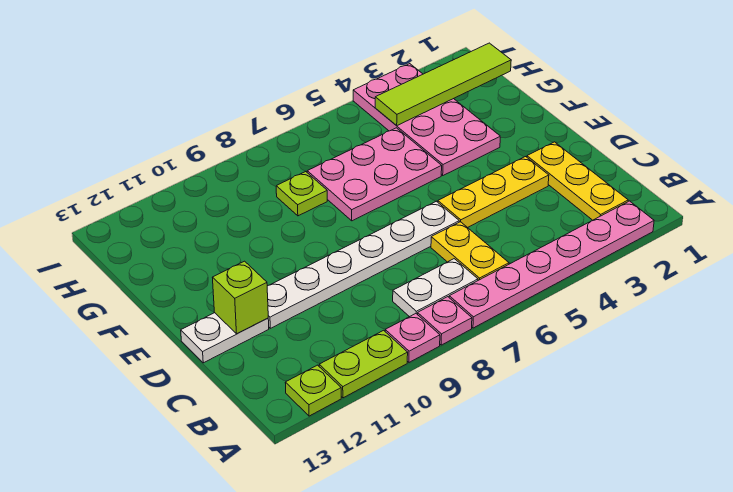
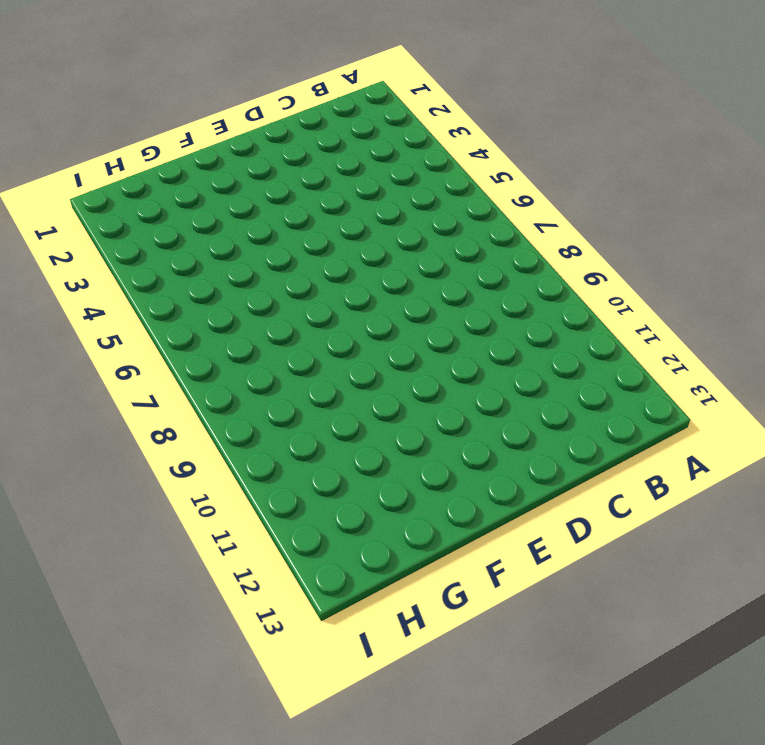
none -> pink 1x6 plate [449,201,654,328]
none -> pink 1x1 plate [418,297,472,345]
none -> pink 1x1 plate [385,314,440,362]

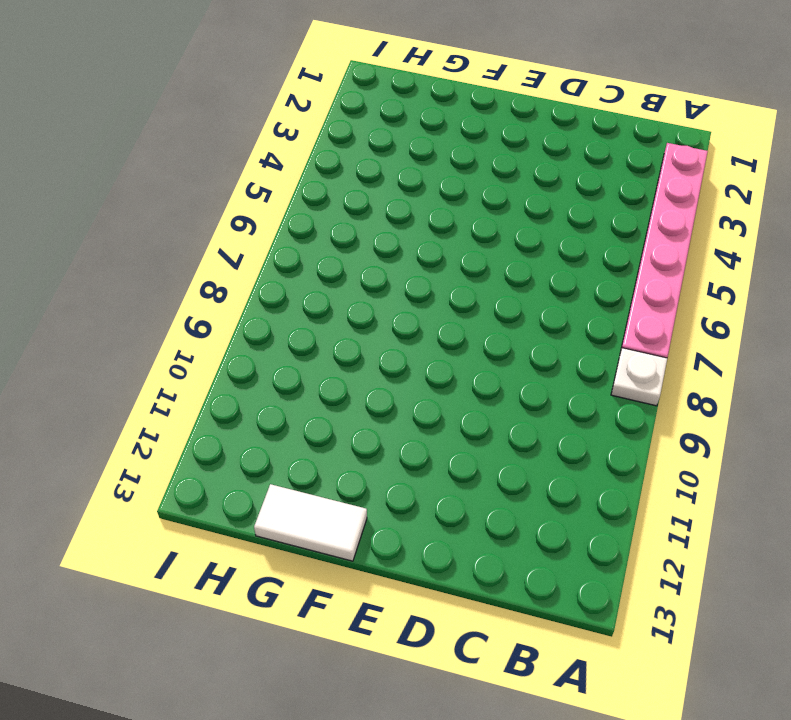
white 1x1 plate [611,348,667,406] -> pink 1x1 plate [418,297,472,345]
white 1x2 tile [254,484,367,561] -> none
none -> pink 1x1 plate [385,314,440,362]
none -> lime 1x2 plate [319,330,408,398]
none -> lime 1x1 plate [285,365,341,416]

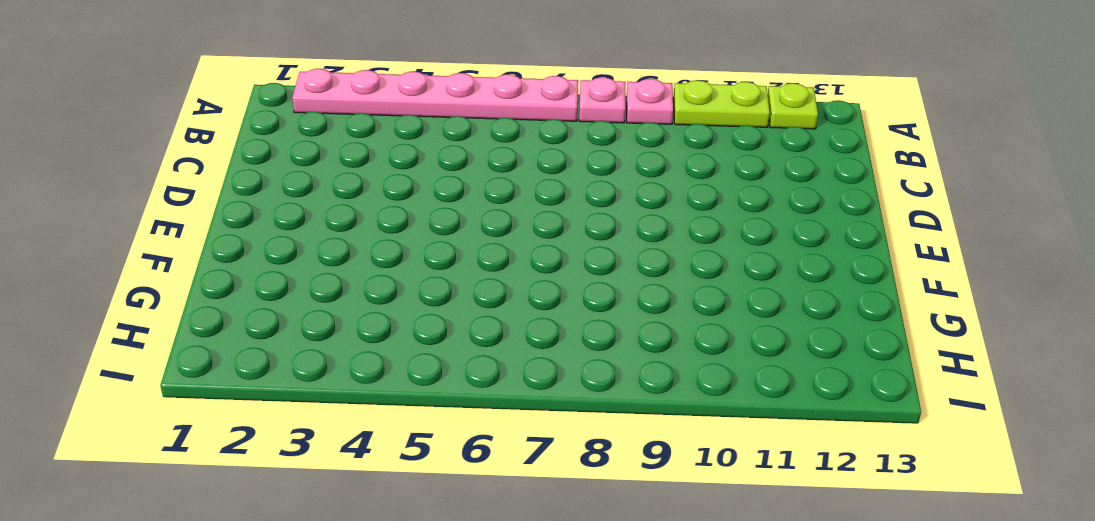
none -> yellow 1x3 plate [527,142,628,220]
none -> yellow 1x2 plate [431,222,509,280]
none -> white 1x2 plate [393,259,478,317]

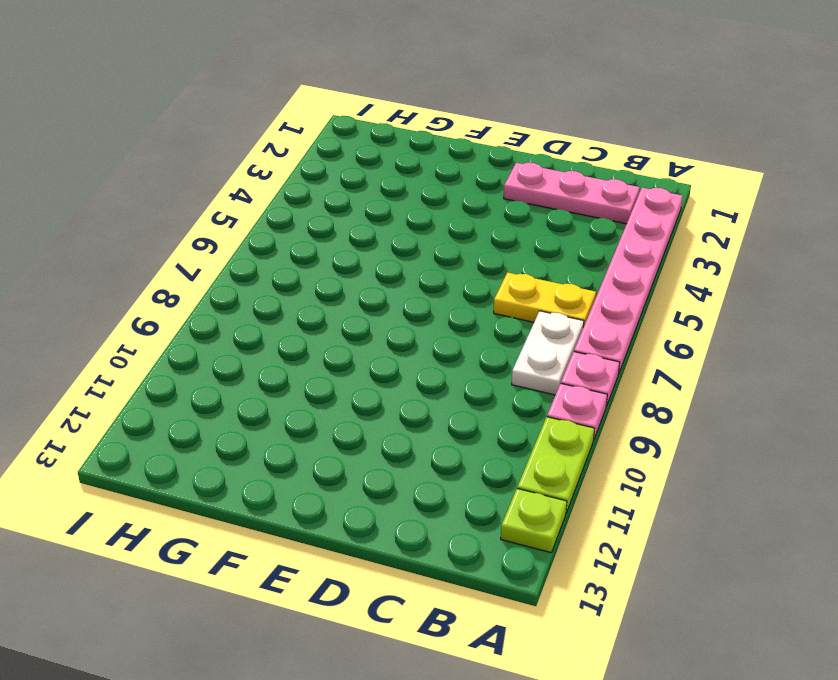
pink 1x3 plate [504,163,640,224] -> yellow 1x3 plate [527,142,628,220]
none -> yellow 1x3 plate [438,157,549,228]
none -> white 1x6 plate [267,201,459,328]
none -> white 1x2 plate [181,313,269,363]

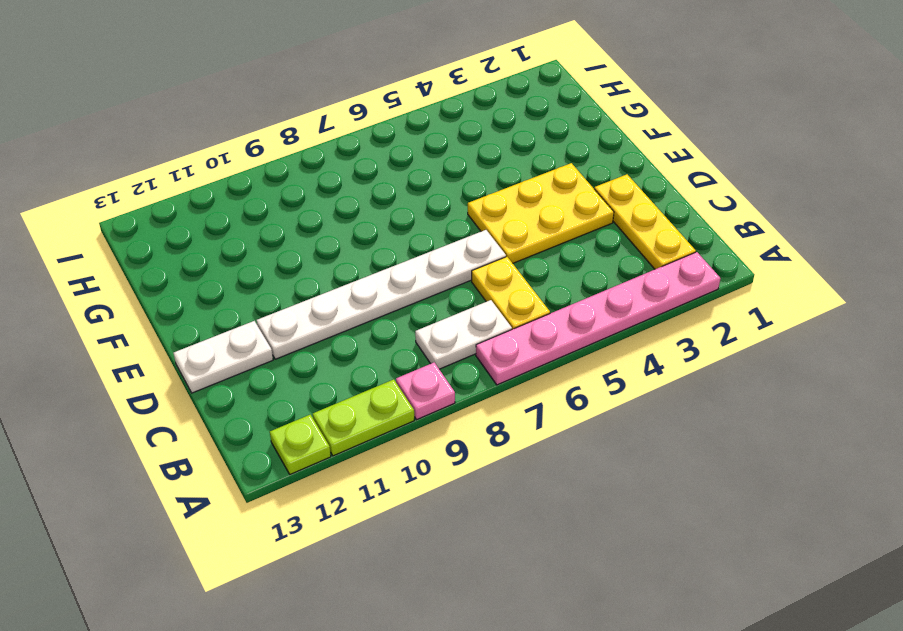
yellow 2x3 plate [468,163,614,263] -> yellow 1x3 plate [438,157,549,228]
none -> pink 1x1 plate [418,297,472,345]
none -> pink 2x4 plate [353,64,500,175]
none -> pink 2x3 plate [307,128,442,221]

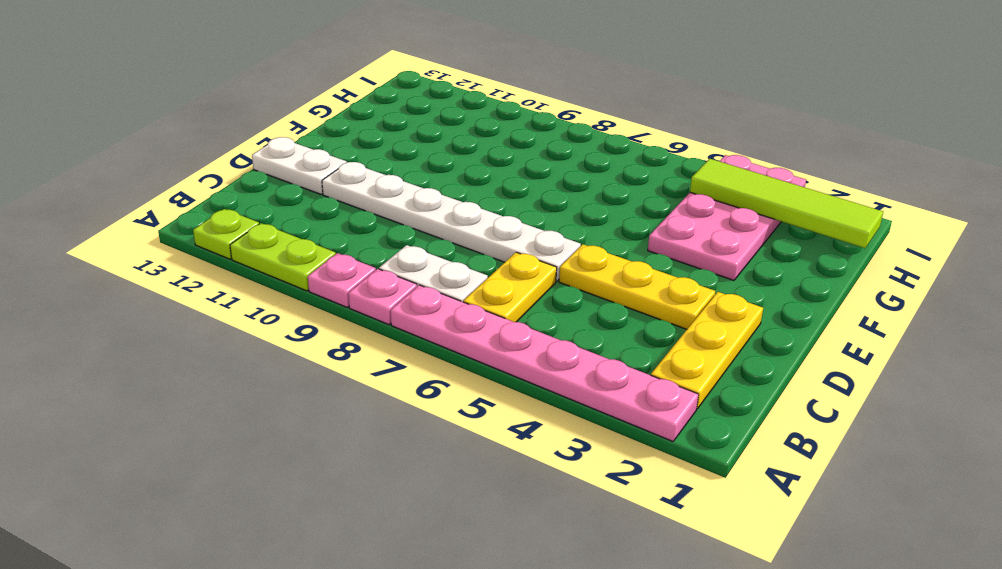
none -> pink 2x3 plate [307,128,442,221]
none -> lime 1x1 plate [276,171,327,216]
none -> lime 1x1 brick [212,261,268,334]

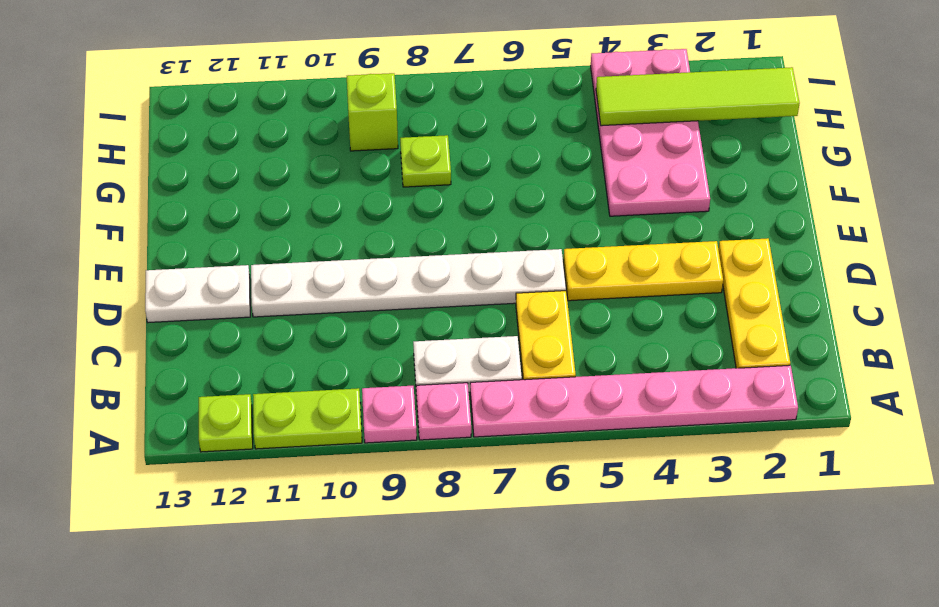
lime 1x1 brick [347,73,398,151] -> lime 1x1 brick moved to [212,261,268,334]
none -> pink 2x3 plate [307,128,442,221]

